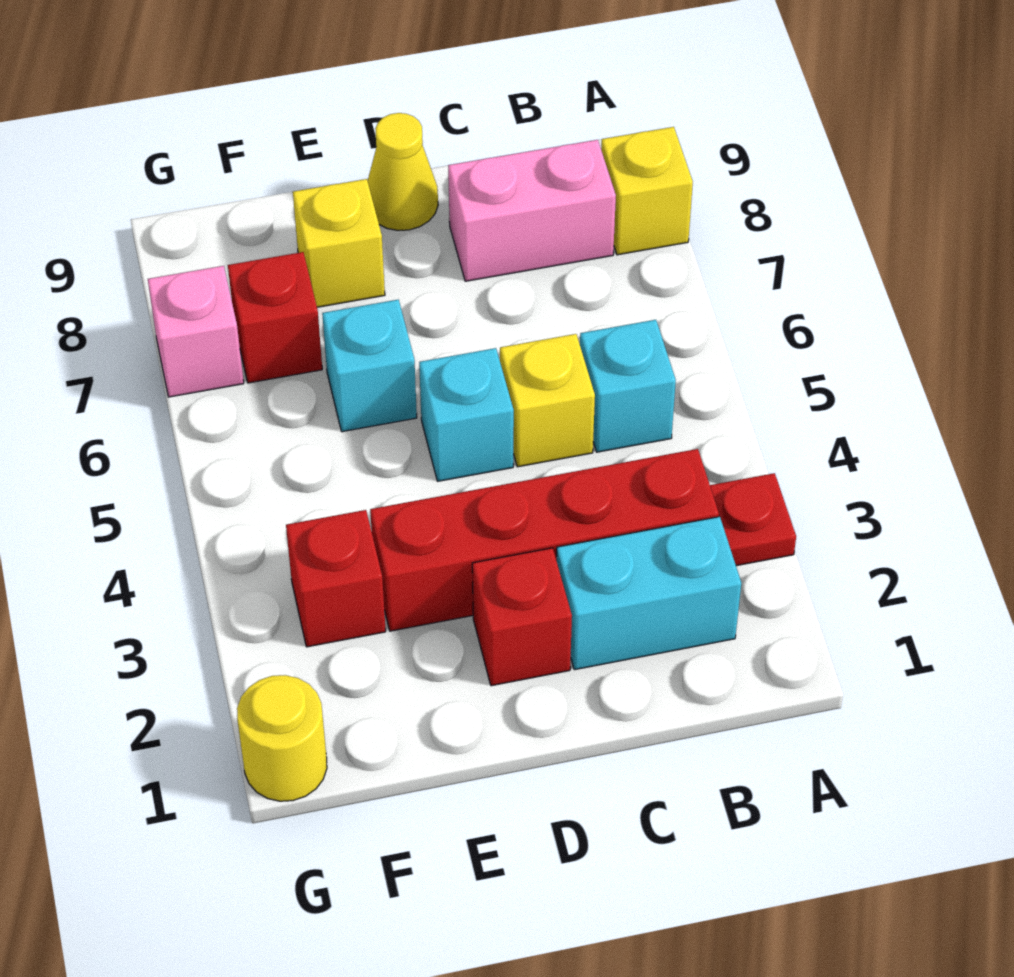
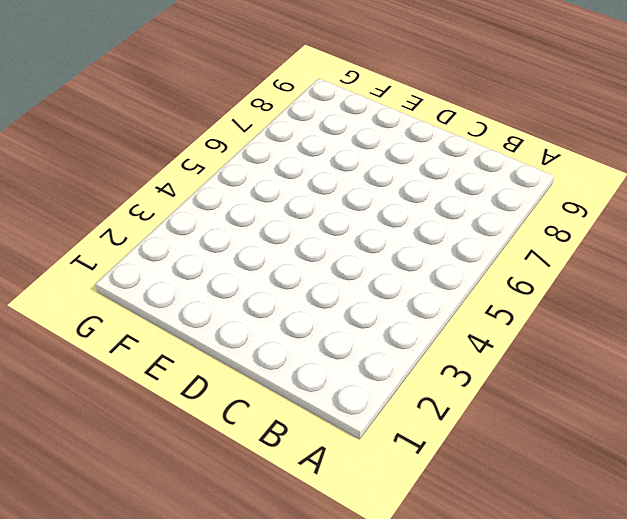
none -> red 1x1 plate [710,473,796,566]
none -> yellow 1x1 brick [601,127,693,255]
none -> cyan 1x2 brick [556,517,741,670]

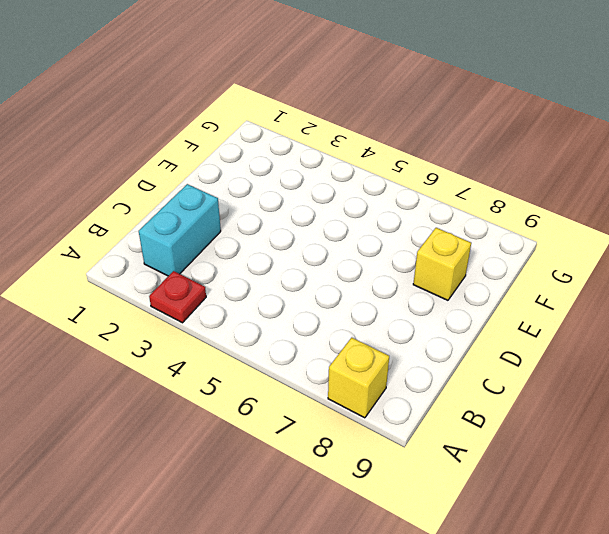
none -> red 1x4 brick [370,449,719,631]
none -> cyan 1x1 brick [580,320,676,452]
none -> pink 1x2 brick [448,140,616,281]

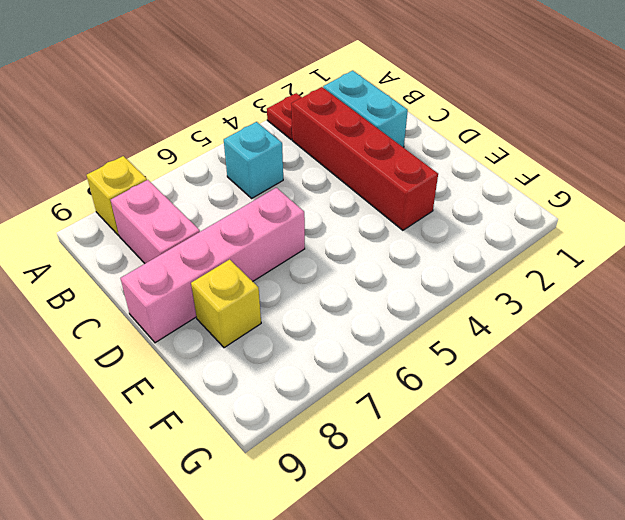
pink 1x4 brick [121,188,305,343] -> yellow 1x1 cone [368,113,438,231]
none -> yellow 1x1 brick [500,334,595,467]
none -> red 1x1 brick [472,548,572,686]
none -> cyan 1x1 brick [419,348,514,481]

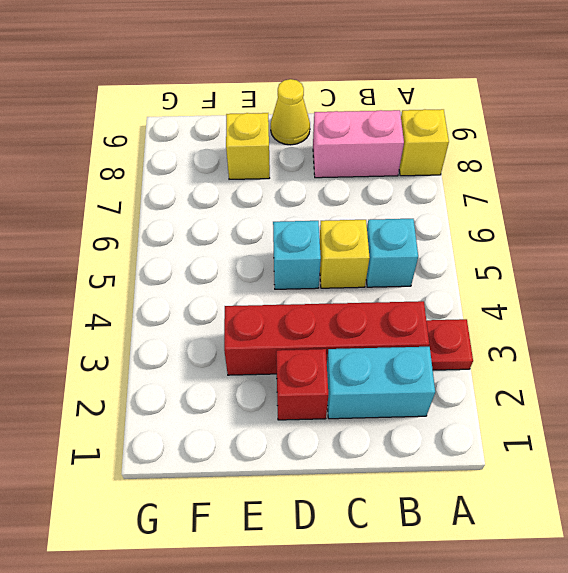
none -> cyan 1x1 brick [322,300,417,432]
none -> red 1x1 brick [286,510,386,647]
none -> red 1x1 brick [228,252,322,383]

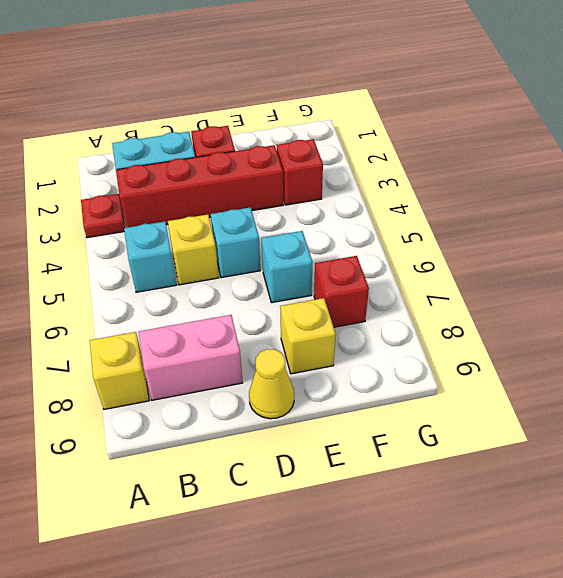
none -> yellow 1x1 round brick [237,675,327,801]
none -> pink 1x1 brick [148,266,244,397]

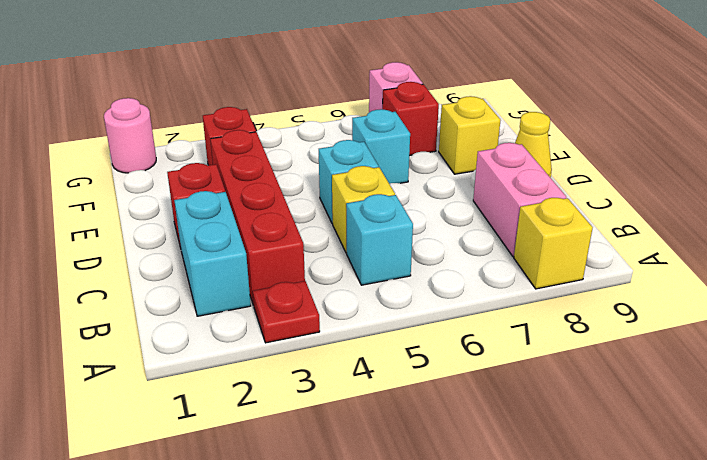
pink 1x1 round brick [104,98,156,173] -> yellow 1x1 round brick [237,675,327,801]

